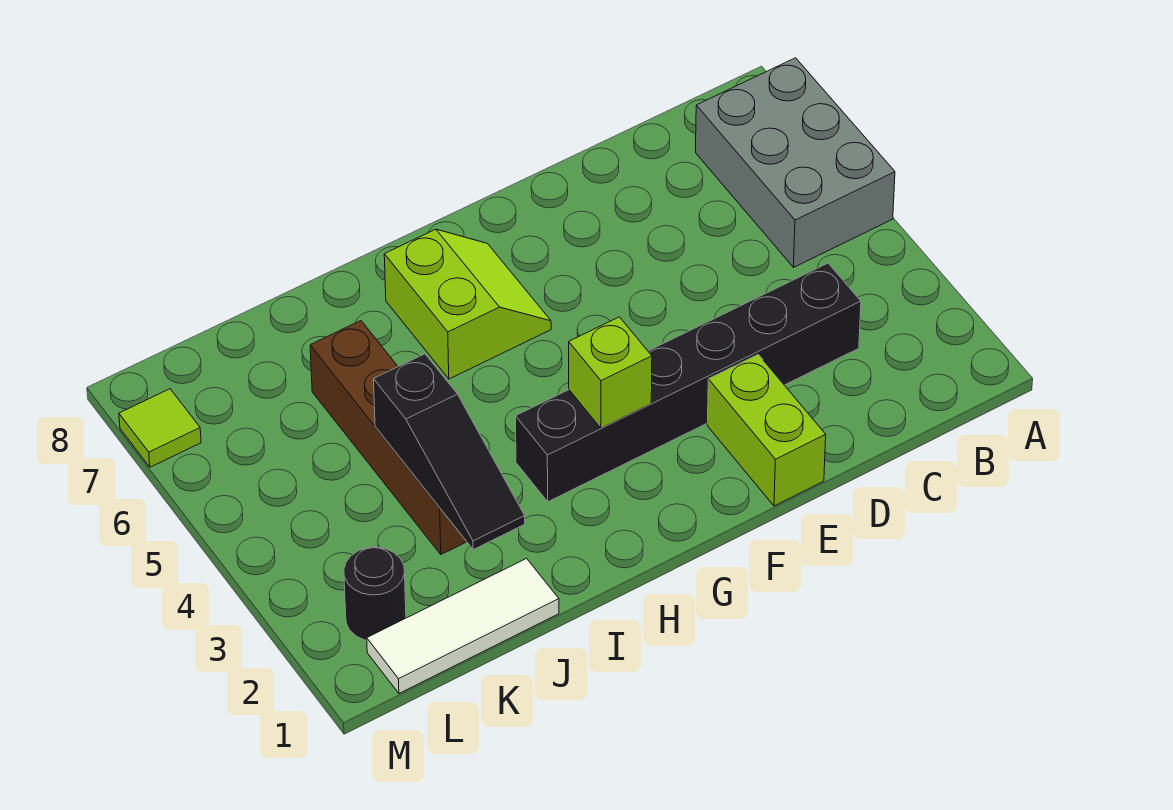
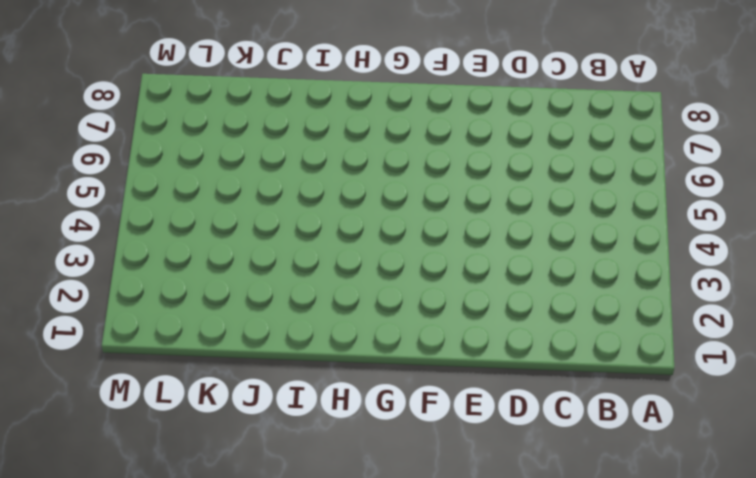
none -> grey 2x3 brick [696,58,895,267]
none -> black 1x6 brick [516,263,861,502]

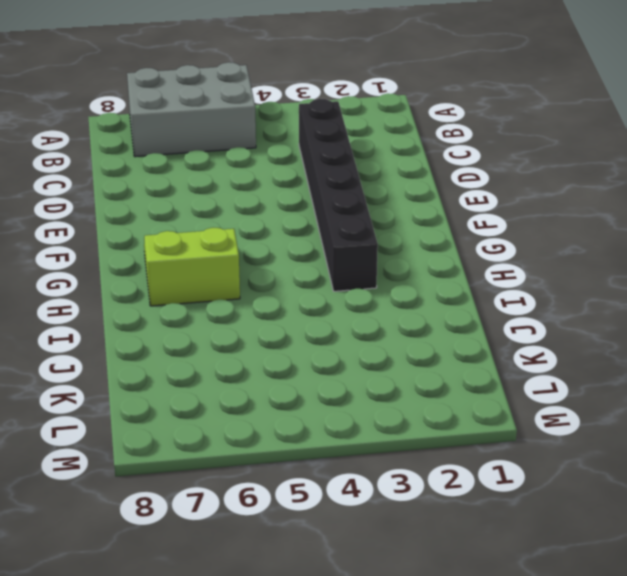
none -> lime 1x2 brick [707,354,826,506]
none -> white 1x3 tile [367,559,559,693]

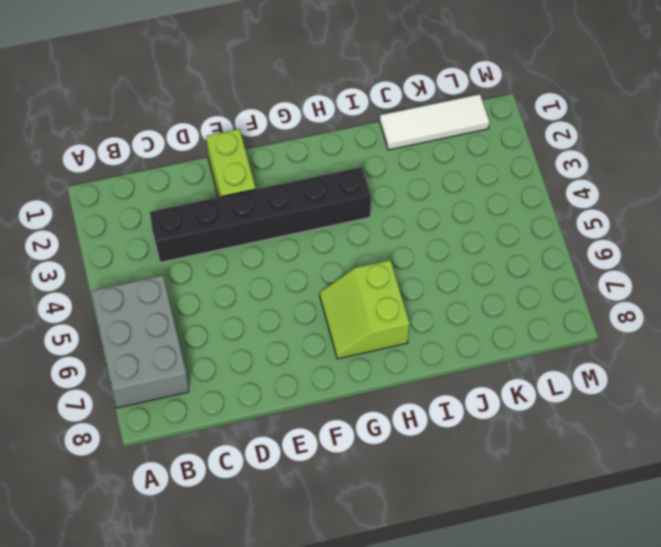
none -> brown 1x4 brick [310,321,467,554]
none -> black 1x1 round brick [344,547,406,640]

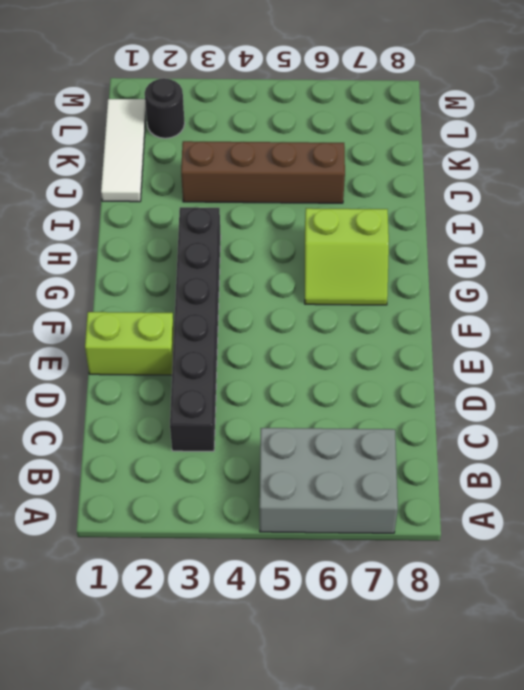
none -> lime 1x1 tile [119,389,201,467]
none -> lime 1x1 brick [569,317,652,428]

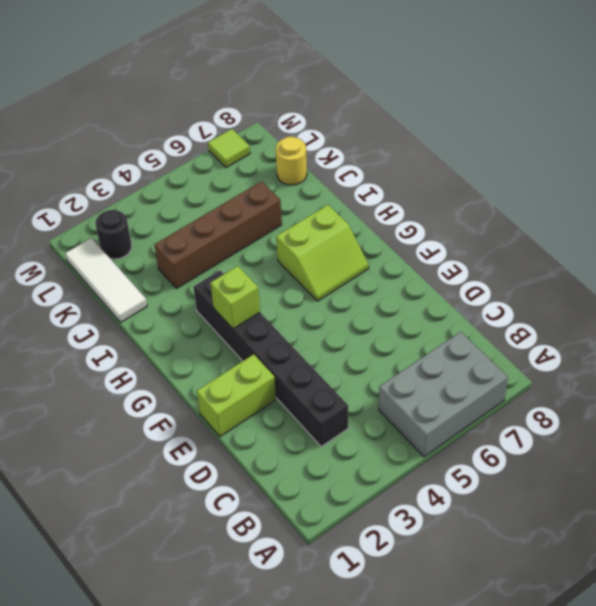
yellow 1x1 round brick [276,137,307,185] -> none
none -> black 1x3 slope [374,354,525,550]

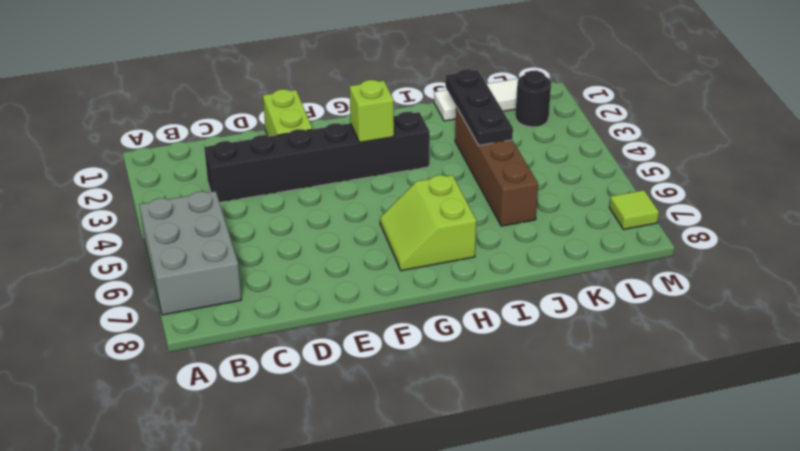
black 1x3 plate [445,69,513,145] -> black 1x3 slope [374,354,525,550]

